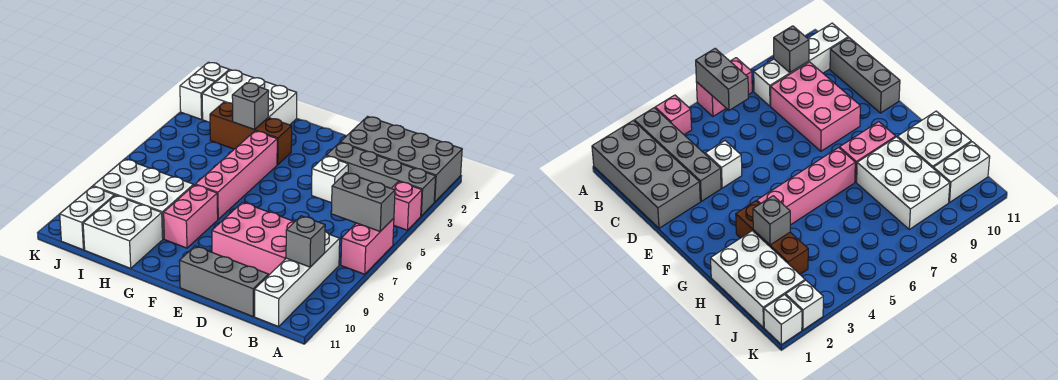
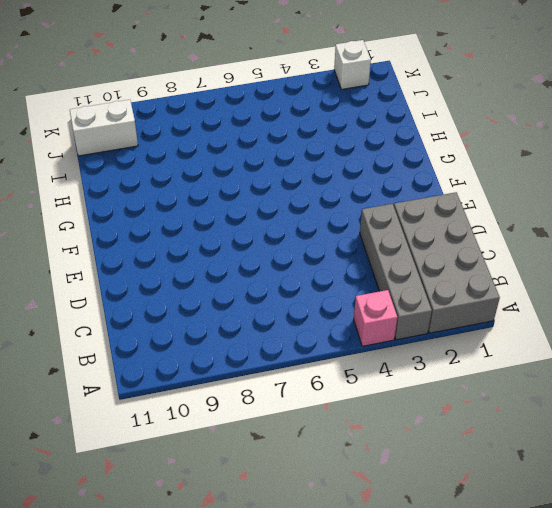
none -> pink 1x2 brick [341,218,394,274]
none -> white 1x4 brick [255,232,340,327]
none -> pink 2x3 brick [212,202,294,276]

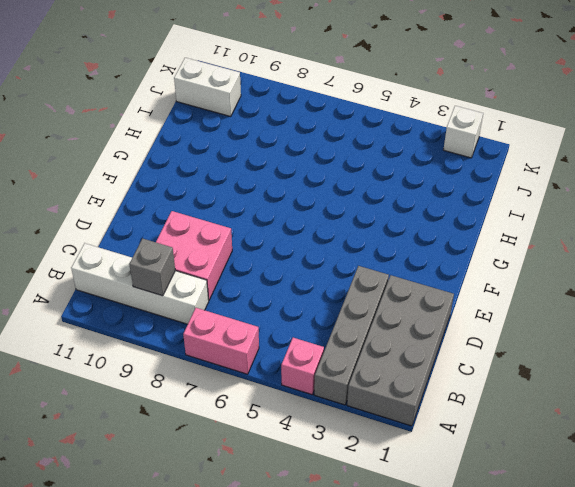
pink 2x2 brick [156,211,232,300] -> pink 2x3 brick [212,202,294,276]
none -> grey 1x3 brick [179,246,268,316]
none -> white 1x1 brick [312,156,348,203]
none -> brown 1x3 brick [210,102,292,165]

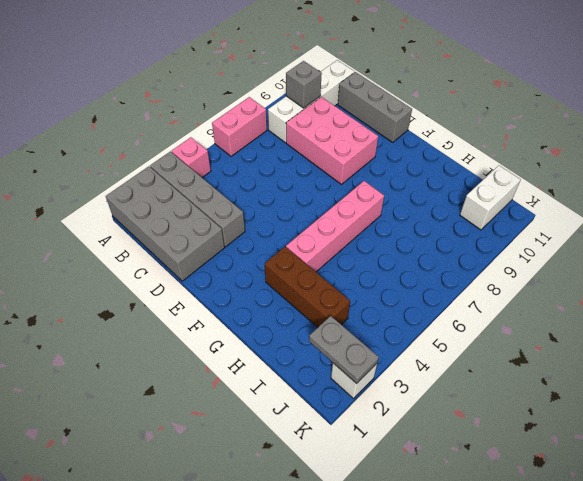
grey 1x2 plate [309,316,379,384] -> none
none -> white 1x1 brick [312,156,348,203]
none -> pink 1x2 brick [164,185,218,248]
none -> white 2x3 brick [202,70,297,125]

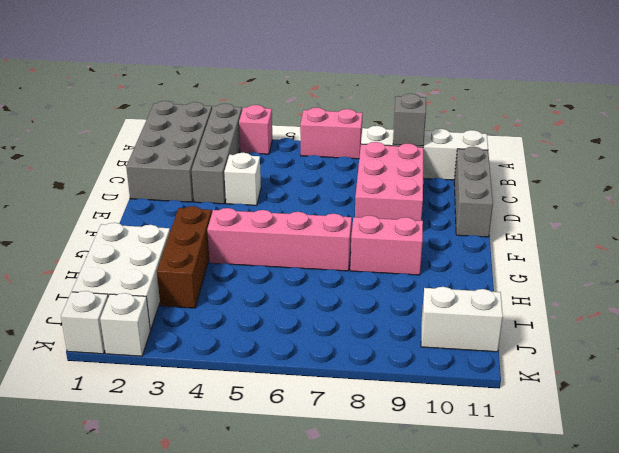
none -> white 2x3 brick [93,159,193,239]
none -> white 2x2 brick [83,195,163,268]
none -> grey 1x2 brick [331,173,395,231]

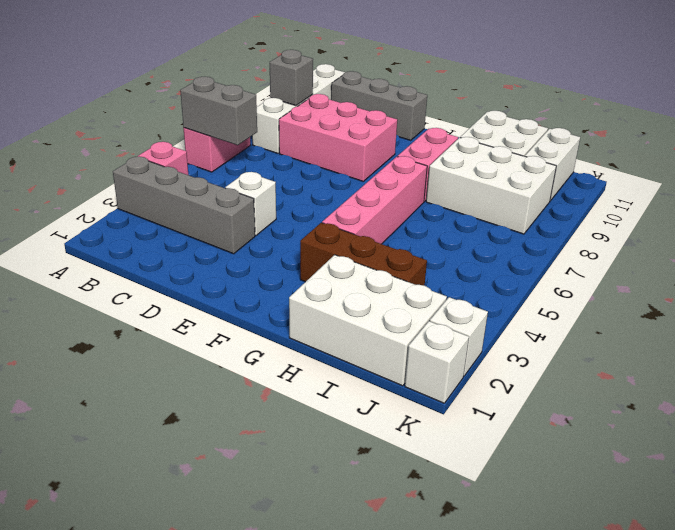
none -> grey 2x4 brick [340,117,462,202]
none -> grey 1x1 brick [232,83,269,130]

